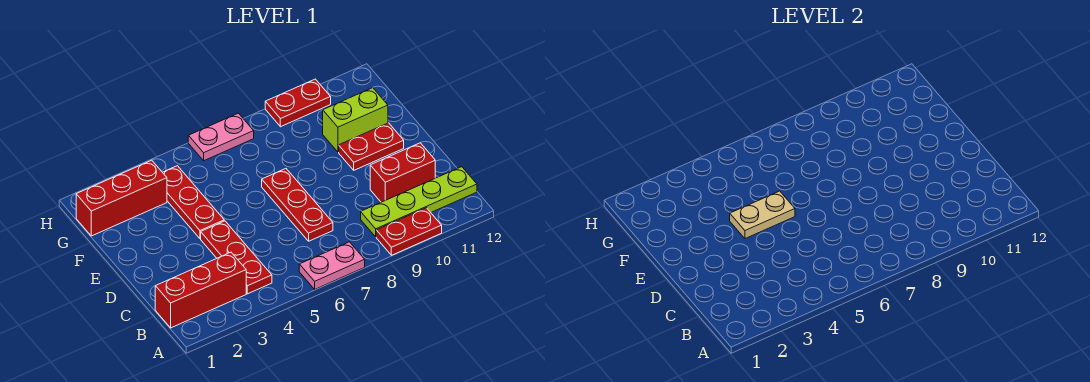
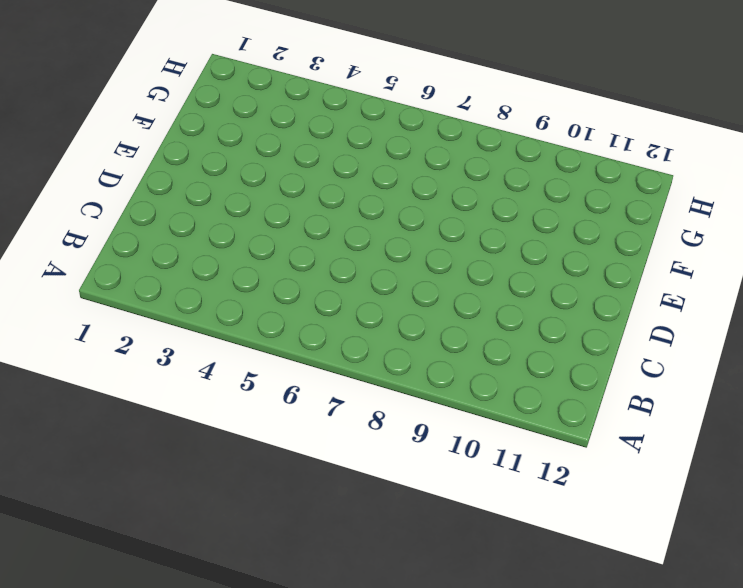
none -> pink 1x2 plate [299,242,365,289]
none -> red 1x2 plate [376,208,442,255]
none -> red 1x3 brick [155,252,246,328]

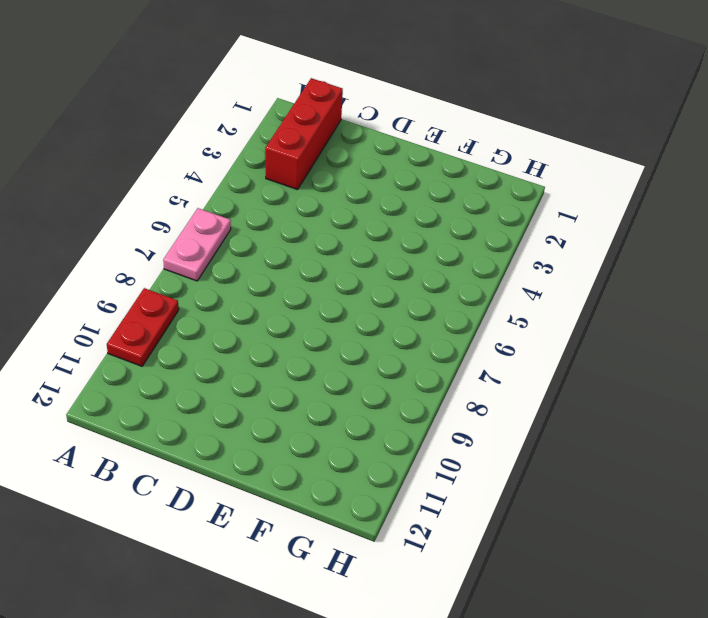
none -> red 1x3 plate [201,221,272,294]
none -> lime 1x4 plate [361,167,477,237]
none -> red 1x3 plate [262,169,333,241]

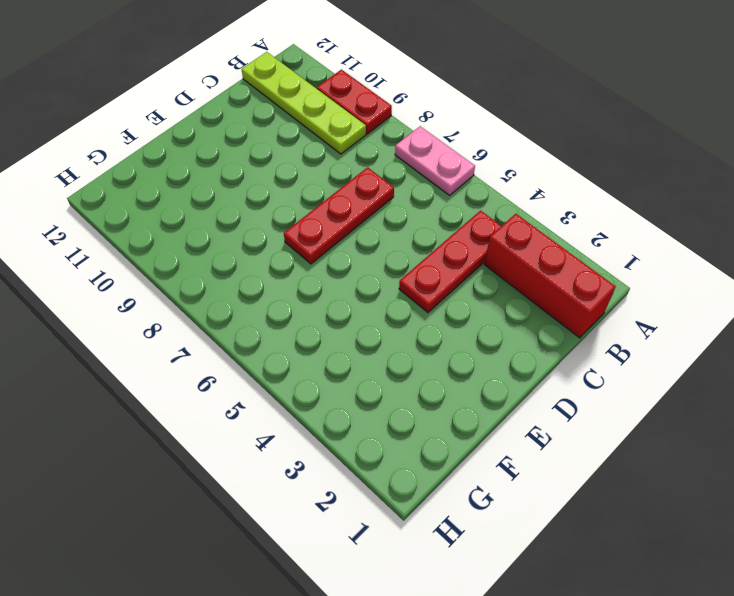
none -> red 1x2 brick [370,143,435,202]
none -> red 1x3 plate [162,166,224,239]
none -> red 1x2 plate [339,123,404,170]

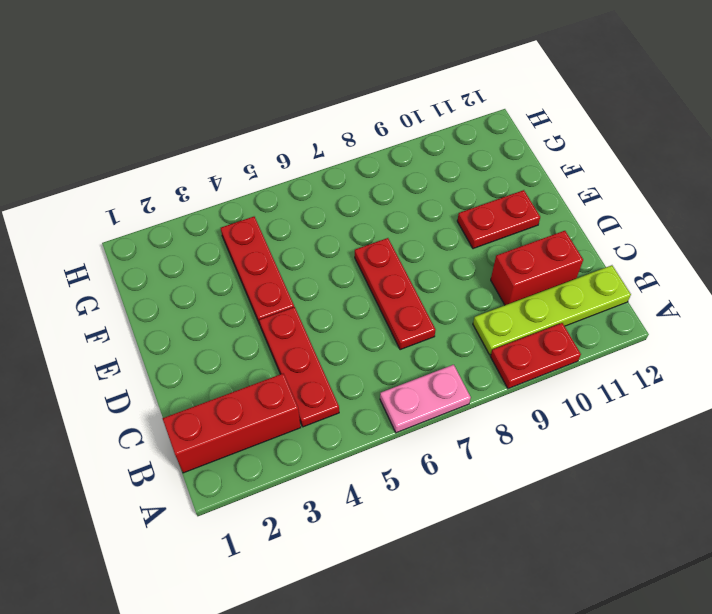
none -> lime 1x2 brick [323,88,388,152]
none -> red 1x3 brick [76,160,167,236]
none -> pink 1x2 plate [188,113,254,161]

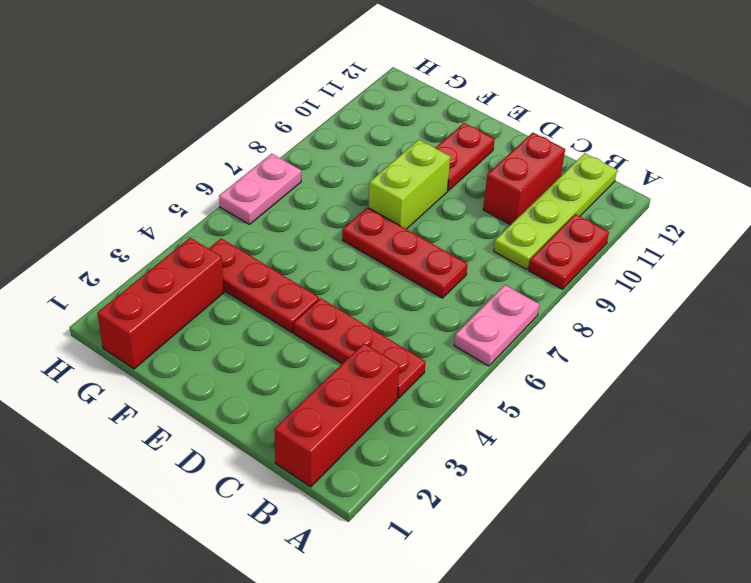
lime 1x2 brick [368,140,450,229] -> lime 1x2 brick moved to [323,88,388,152]
none -> red 1x2 plate [265,79,331,127]
none -> tan 1x2 plate [730,191,795,239]

